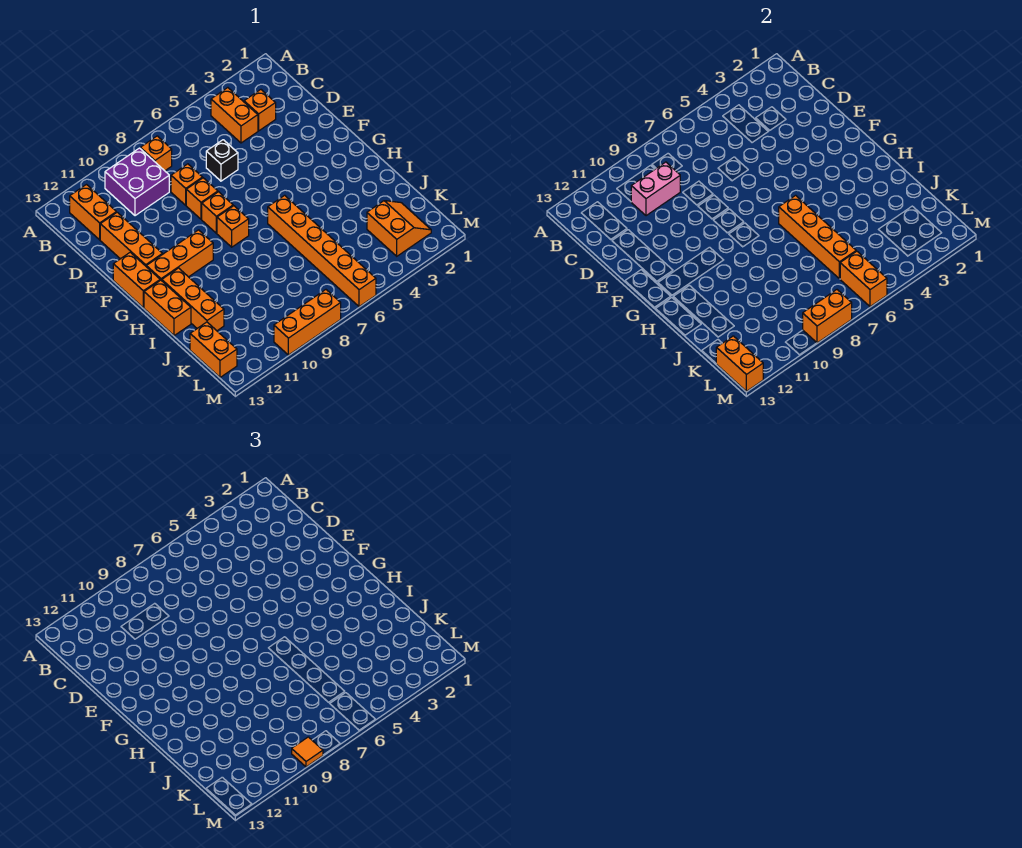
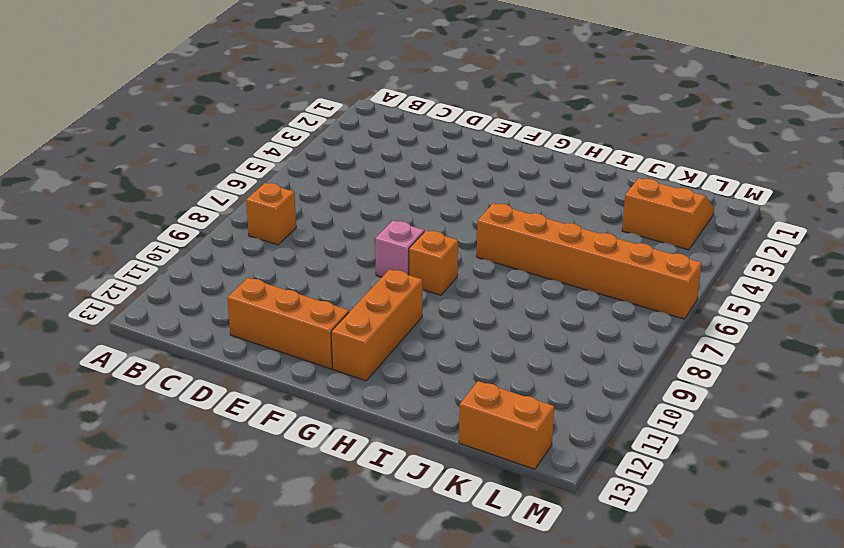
pink 1x1 brick [375,221,424,277] -> orange 1x1 brick [202,192,233,233]
none -> orange 1x2 brick [211,88,258,143]
none -> purple 2x2 brick [105,148,169,216]
none -> orange 1x2 brick [70,185,116,240]

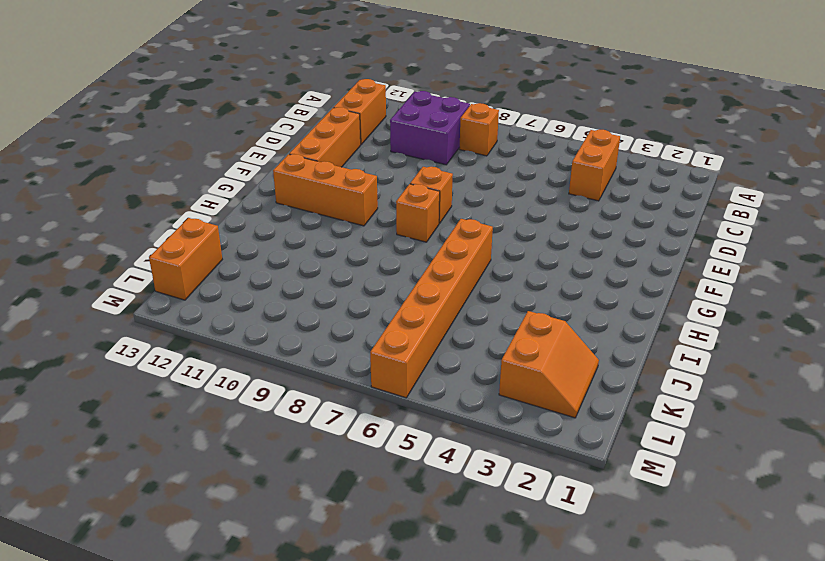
none -> orange 1x1 brick [244,90,276,131]
none -> black 1x1 brick [206,140,238,181]
none -> orange 1x1 brick [171,164,203,205]

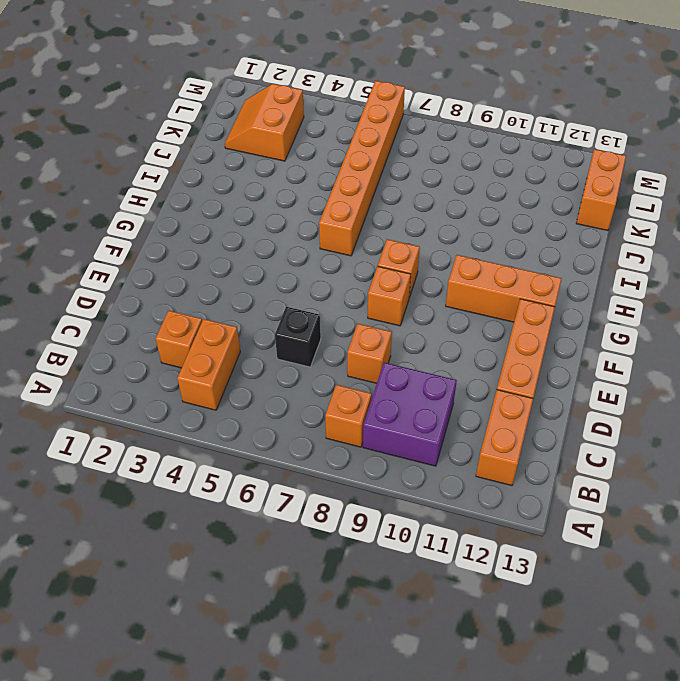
none -> orange 1x1 brick [186,178,218,219]
none -> orange 1x2 brick [113,252,160,308]
none -> orange 1x3 brick [162,268,224,331]

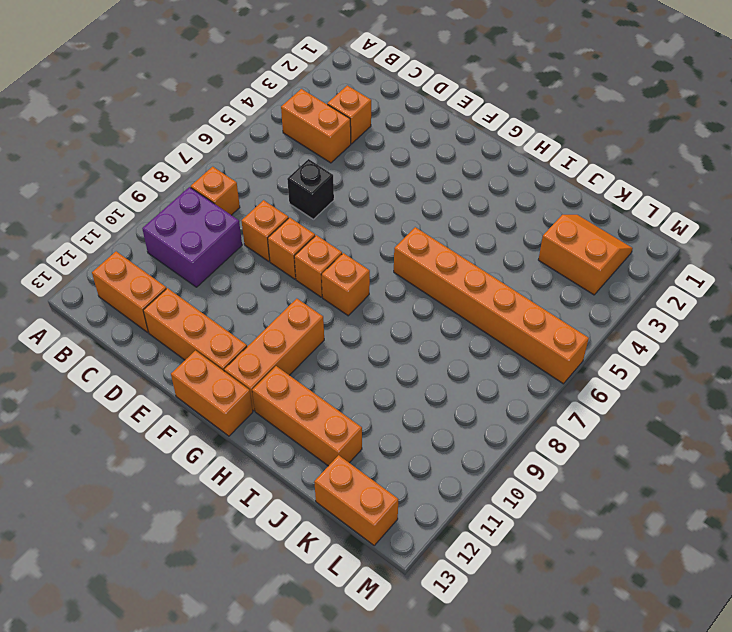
none -> orange 1x2 brick [144,280,191,336]
none -> orange 1x3 brick [274,290,341,355]
none -> pink 1x2 brick [631,162,680,216]

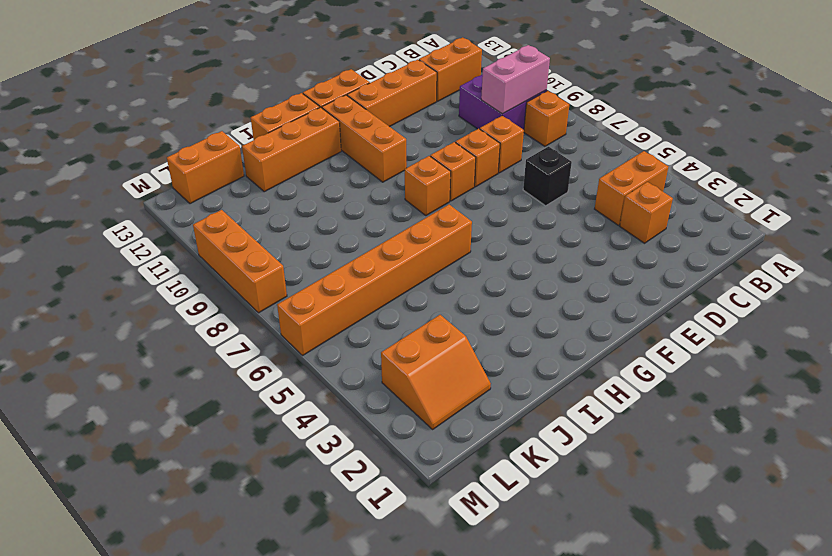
pink 1x2 brick [481,45,550,114] -> pink 1x2 brick turned to [631,162,680,216]
none -> orange 1x4 brick [779,195,856,279]
none -> orange 1x2 brick [840,251,887,307]
none -> orange 1x2 brick [716,336,763,391]

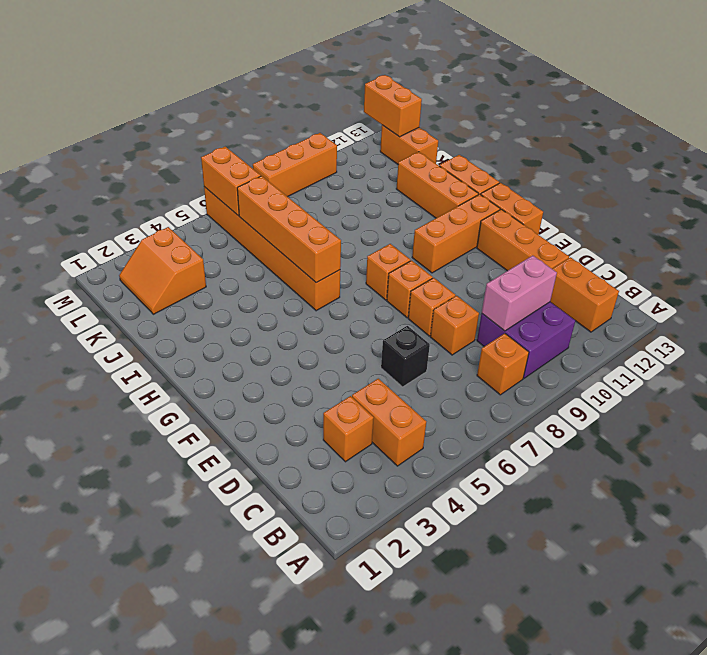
none -> orange 1x2 brick [803,290,852,343]
none -> orange 1x1 tile [292,737,323,767]

